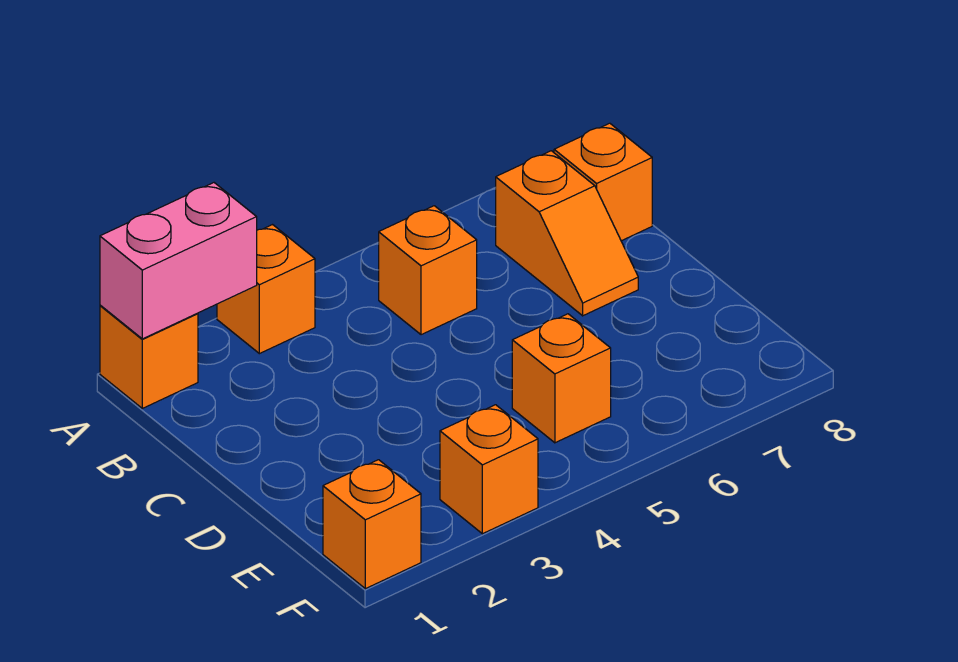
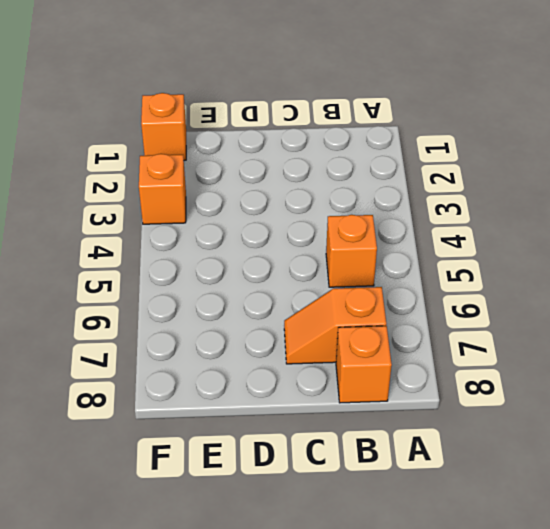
none -> orange 1x1 brick [100,305,198,408]
none -> orange 1x1 brick [217,225,315,354]

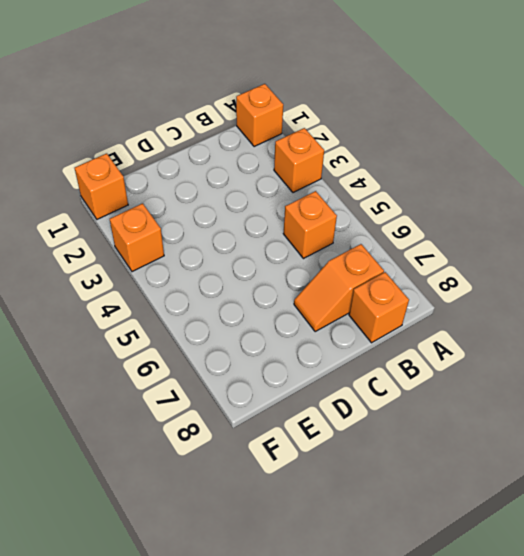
none -> orange 1x1 brick [512,314,611,443]
none -> pink 1x2 brick [100,183,257,339]

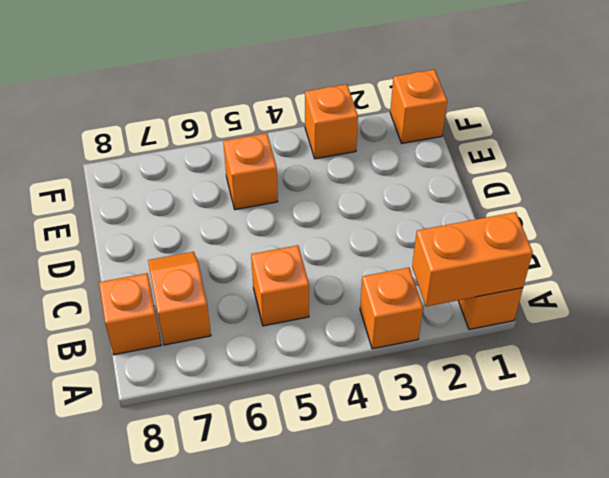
orange 1x2 brick [412,212,533,307] -> pink 1x2 brick [100,183,257,339]

